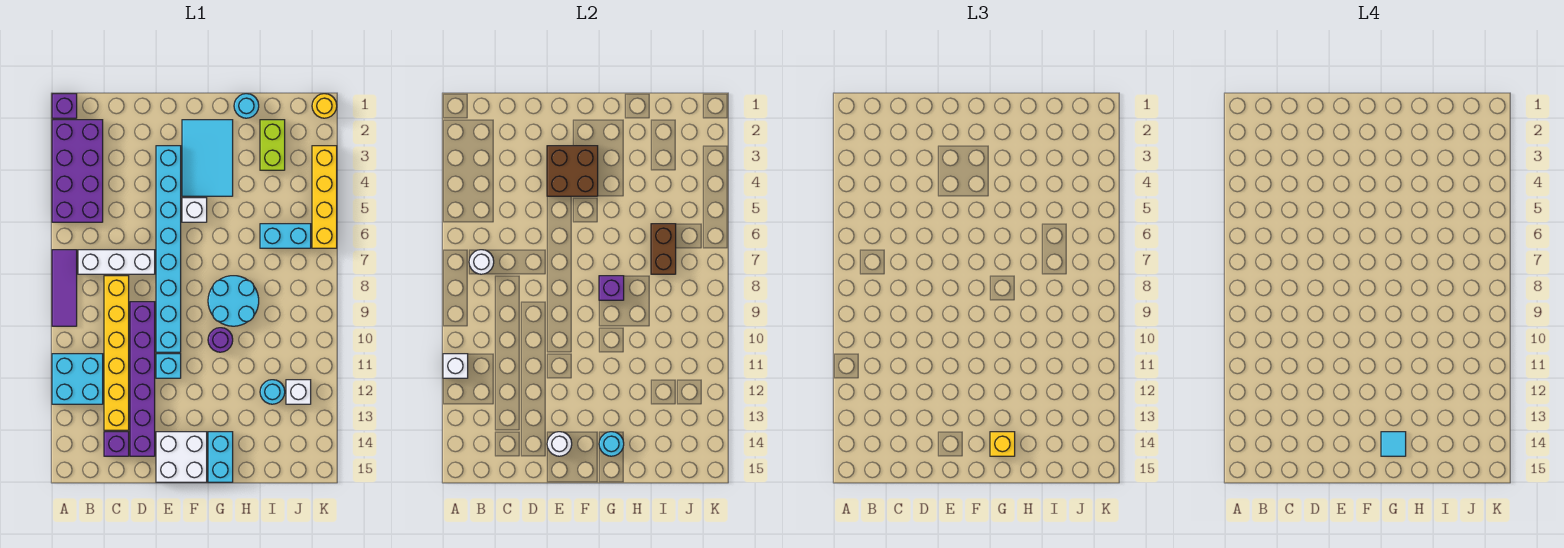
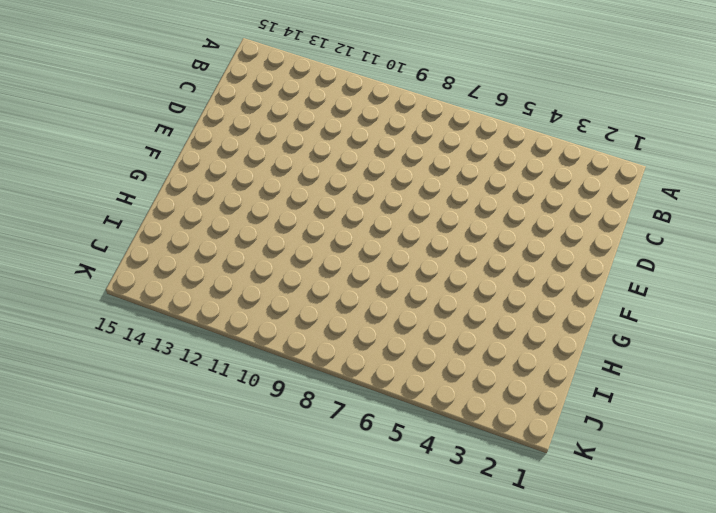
none -> purple 1x1 brick [52,94,77,118]
none -> purple 2x4 brick [52,120,103,222]
none -> purple 1x3 tile [52,250,77,326]
none -> cyan 2x2 brick [52,354,103,404]

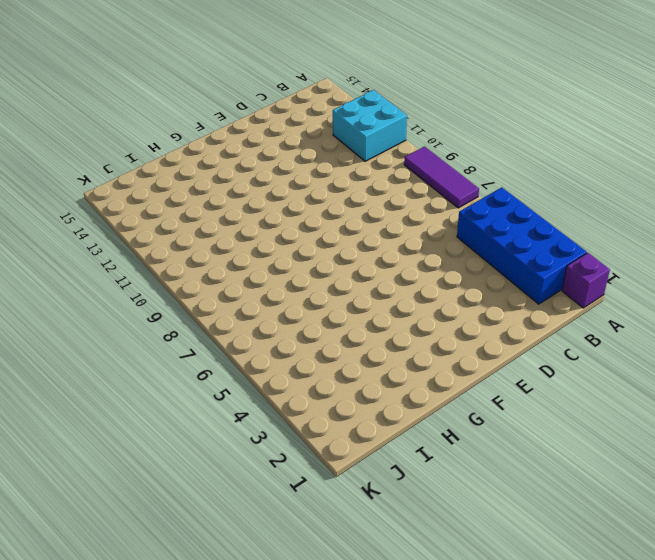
blue 2x4 brick [457,187,587,304] -> purple 2x4 brick [52,120,103,222]
none -> white 1x3 brick [78,250,155,274]
none -> yellow 1x6 brick [104,276,129,430]
none -> purple 1x1 brick [104,432,129,456]
none -> purple 1x6 brick [130,302,155,456]

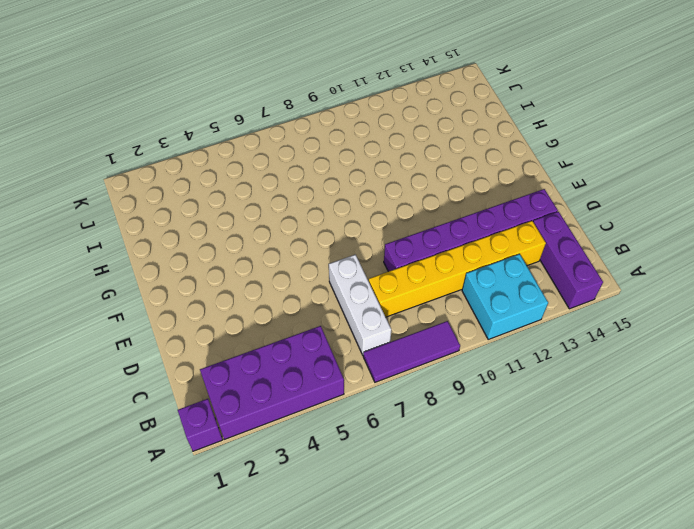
purple 1x3 brick [533,212,603,309] -> purple 1x1 brick [104,432,129,456]
none -> cyan 1x8 brick [156,146,181,352]
none -> cyan 1x1 brick [156,354,181,378]
none -> white 2x2 brick [156,432,207,482]
none -> cyan 2x3 tile [182,120,233,196]

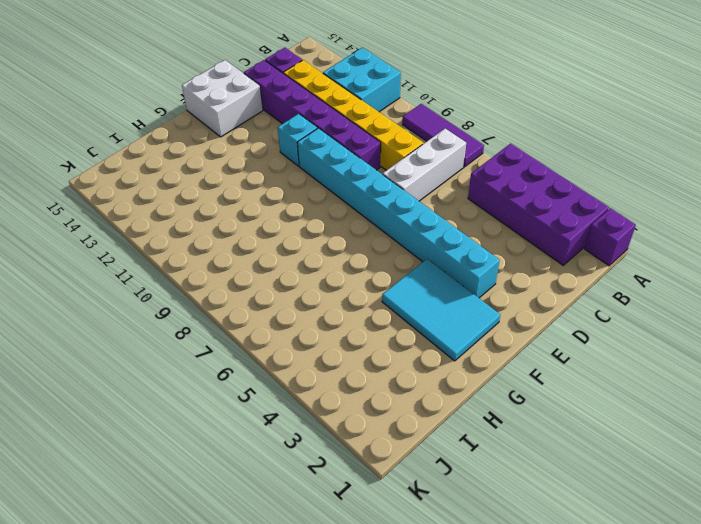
none -> white 1x1 brick [182,198,207,222]
none -> cyan 2x2 round brick [208,276,259,326]
none -> purple 1x1 round brick [208,328,233,352]
none -> cyan 1x2 brick [208,432,233,482]

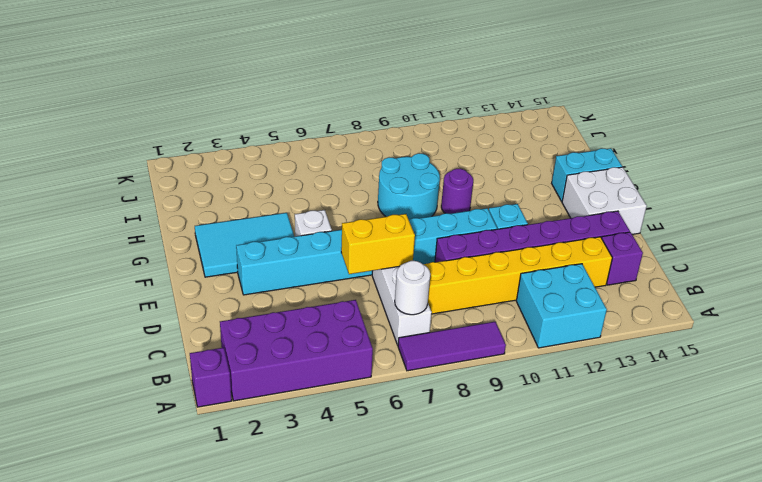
yellow 1x2 brick [341,214,415,274] -> none
none -> cyan 1x1 round brick [234,94,259,118]
none -> lime 1x2 brick [260,120,285,170]
none -> cyan 1x2 brick [260,224,311,248]
none -> cyan 1x1 round brick [260,380,285,404]

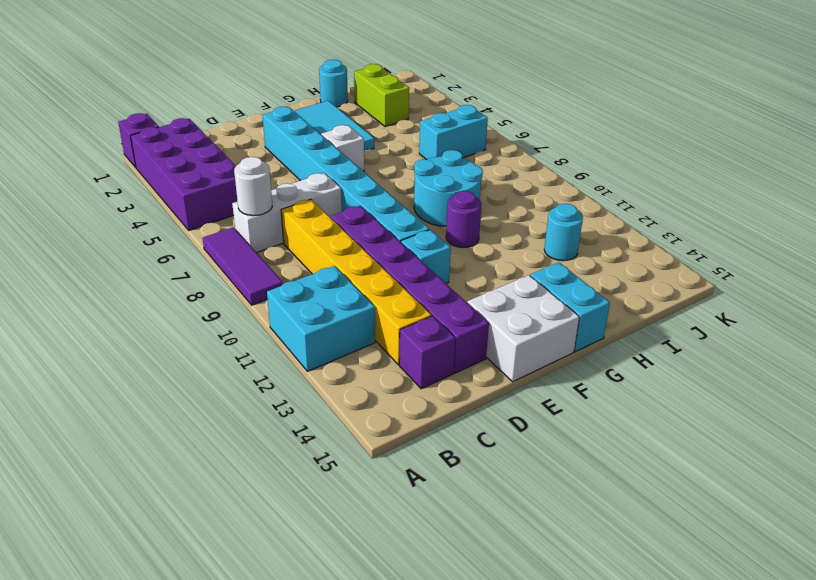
none -> white 1x1 brick [286,380,311,404]
none -> yellow 1x1 round brick [312,94,337,118]
none -> yellow 1x4 brick [312,146,337,248]
none -> white 1x1 brick [443,354,468,378]

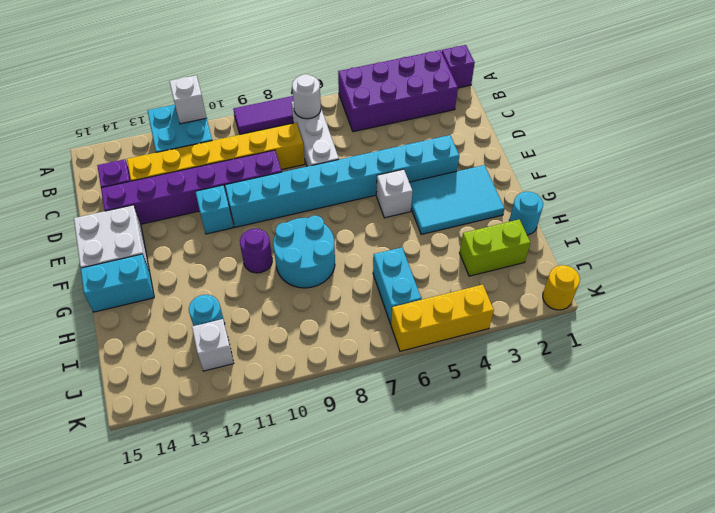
yellow 1x3 brick [391,285,494,351] -> yellow 1x4 brick [312,146,337,248]
none -> brown 2x2 brick [547,146,598,196]
none -> white 1x1 round brick [547,432,572,456]
none -> purple 1x1 brick [599,276,624,300]
none -> cyan 1x1 round brick [599,432,624,456]

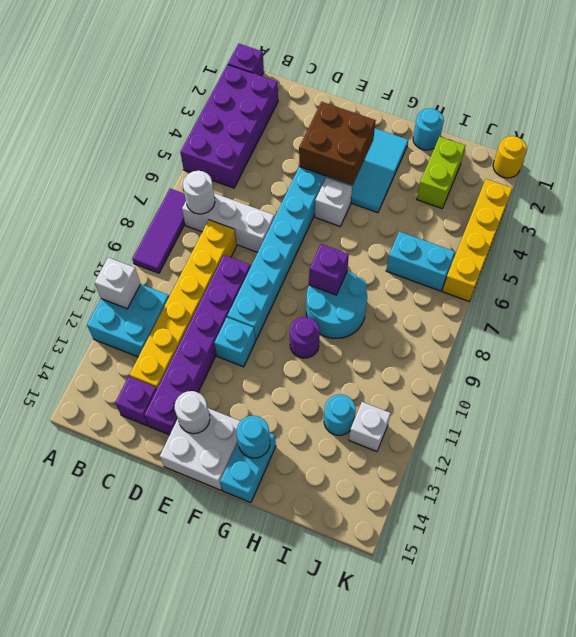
none -> brown 1x2 brick [651,224,676,274]
none -> yellow 1x1 brick [990,432,1015,456]
none -> cyan 1x1 tile [1381,432,1406,456]

